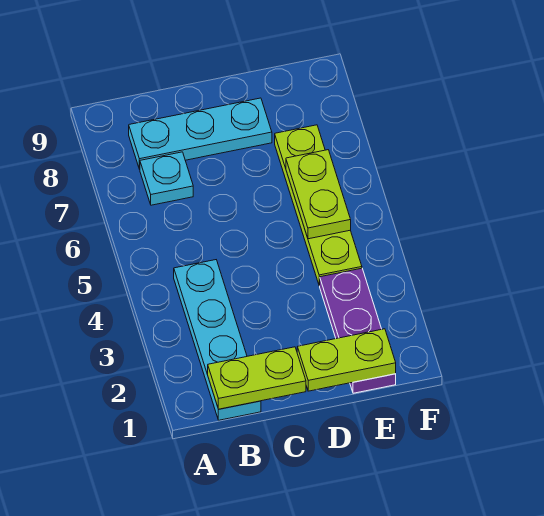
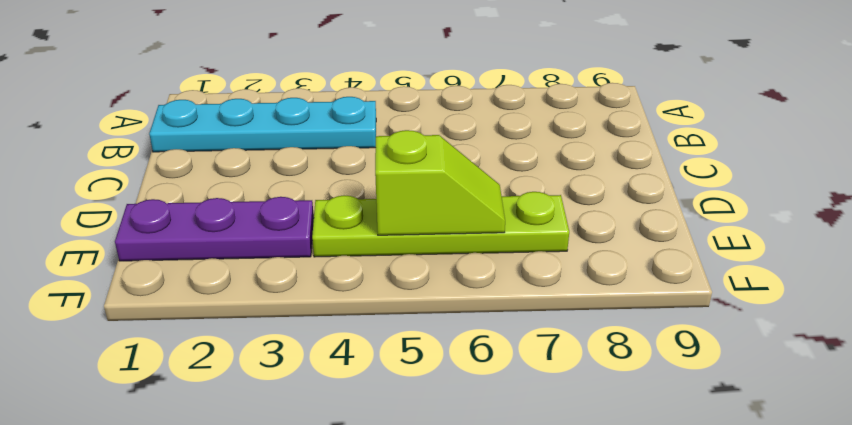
lime 1x2 slope [375,130,505,235] -> lime 1x2 plate [286,150,351,239]
none -> cyan 1x1 plate [140,152,193,205]
none -> cyan 1x3 plate [129,98,272,169]

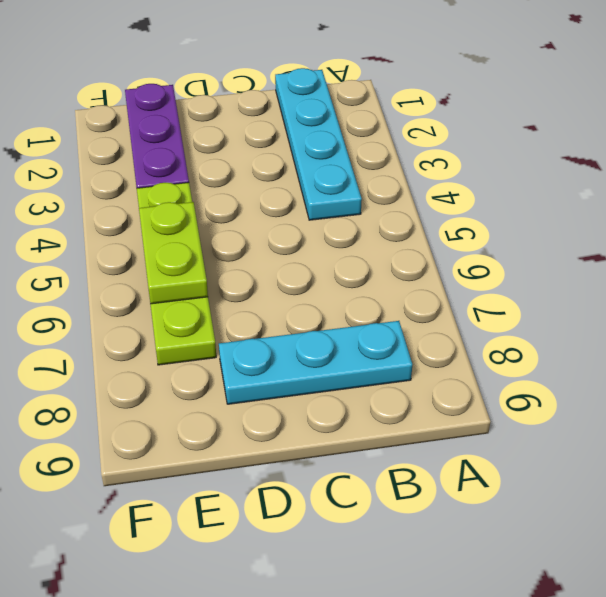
none -> cyan 1x1 plate [140,152,193,205]
none -> lime 1x2 plate [208,347,306,409]

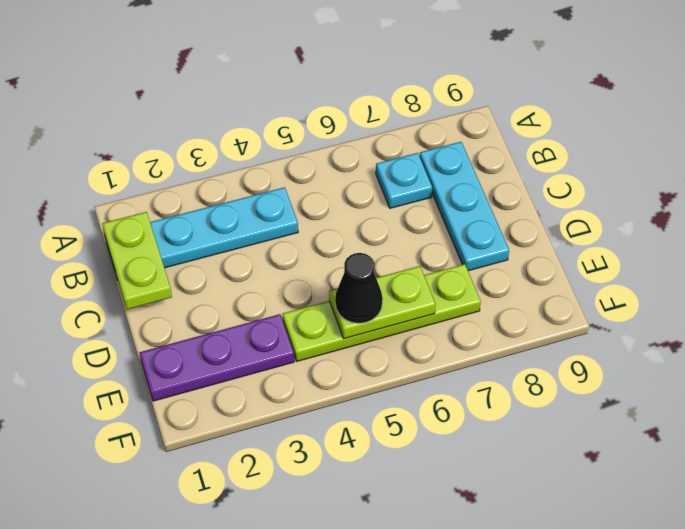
black 1x1 cone [335,253,383,323] -> none
none -> lime 1x2 plate [297,329,396,391]

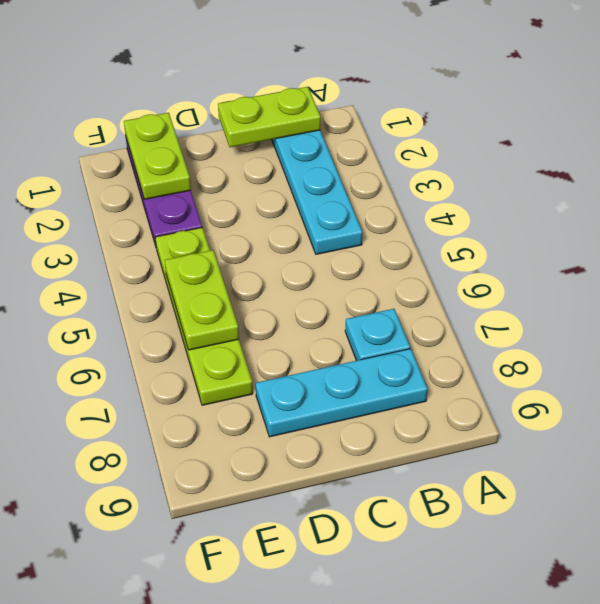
lime 1x2 plate [124,113,191,199] -> lime 1x2 plate turned to [297,329,396,391]

